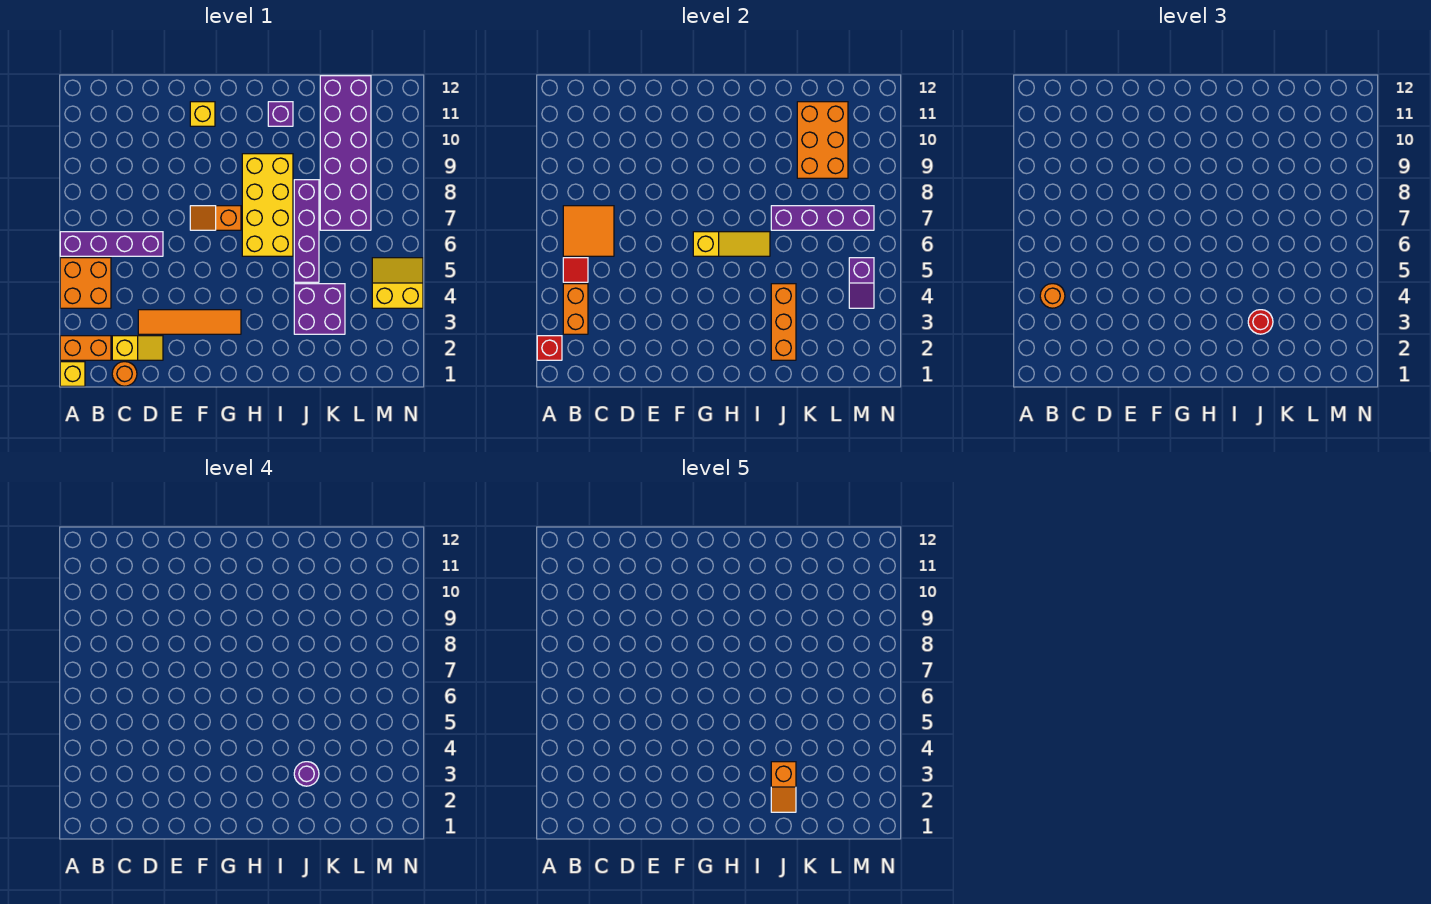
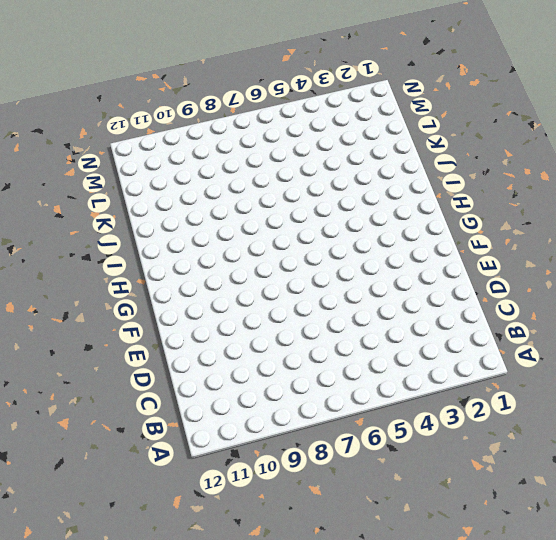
none -> yellow 1x1 brick [60,362,85,386]
none -> orange 1x2 brick [60,336,111,360]
none -> orange 2x2 brick [60,258,111,308]

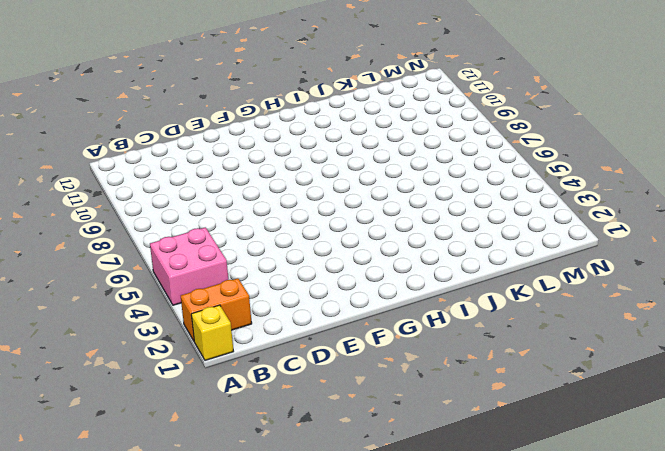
pink 2x2 brick [150,227,228,305] -> orange 2x2 brick [60,258,111,308]
none -> purple 1x4 brick [60,232,163,256]
none -> orange 1x1 round brick [112,362,137,386]
none -> yellow 1x2 slope [112,336,163,360]

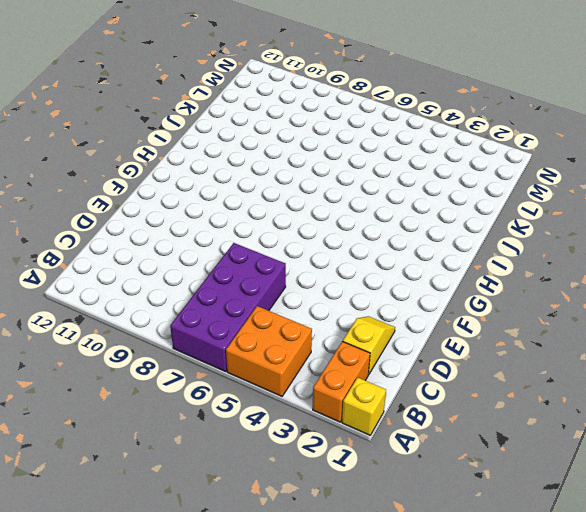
purple 2x4 brick [170,243,286,372] -> purple 1x4 brick [60,232,163,256]
none -> orange 1x1 round brick [112,362,137,386]
none -> orange 1x4 tile [138,310,241,334]
none -> orange 1x2 slope [190,206,241,230]

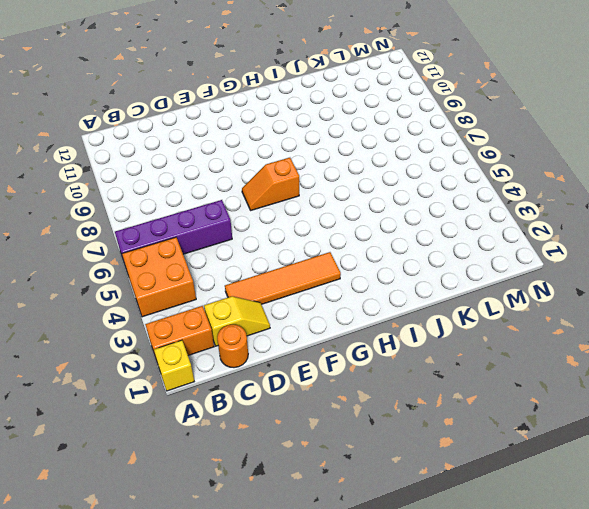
none -> yellow 1x1 brick [190,102,215,126]
none -> yellow 2x4 brick [242,154,293,256]
none -> purple 1x1 brick [268,102,293,126]

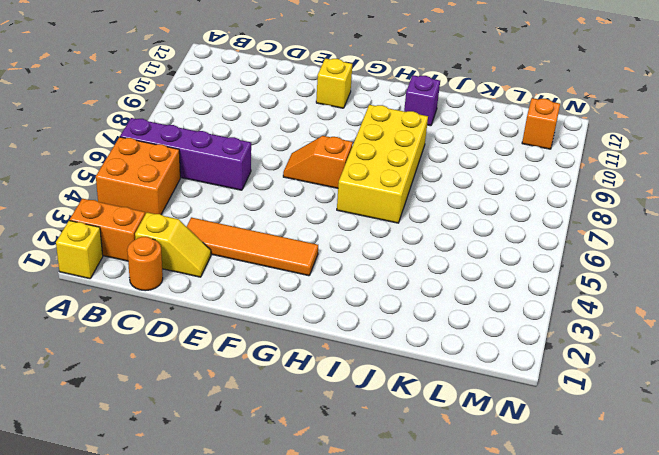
orange 1x1 brick [522,98,560,149] -> none
none -> purple 2x2 brick [294,284,345,334]
none -> purple 1x4 brick [294,180,319,282]
none -> purple 2x6 brick [320,76,371,230]

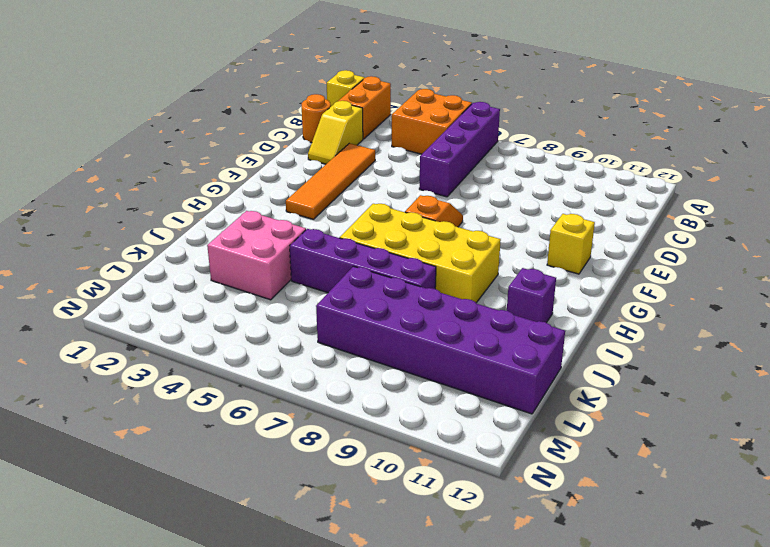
pink 2x2 brick [207,211,306,300] -> purple 2x2 brick [294,284,345,334]
none -> yellow 2x2 slope [372,258,423,308]
none -> red 1x1 brick [537,336,562,360]
none -> orange 1x2 brick [563,284,588,334]

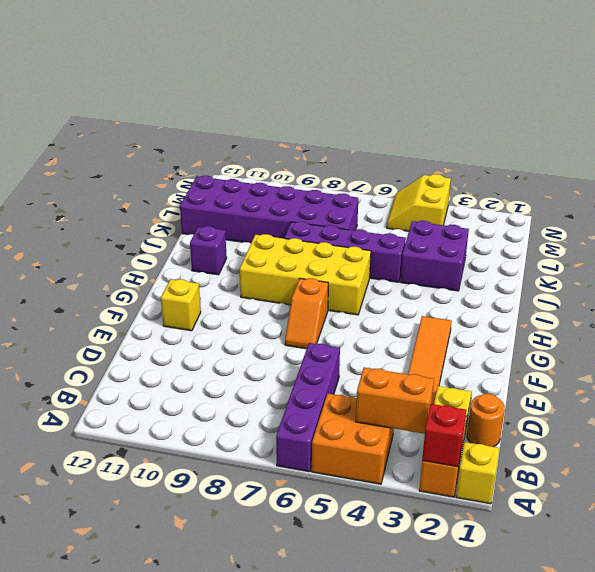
none -> red 1x1 tile [563,258,588,282]
none -> orange 2x2 tile [563,206,614,256]
none -> yellow 1x3 slope [693,232,770,256]

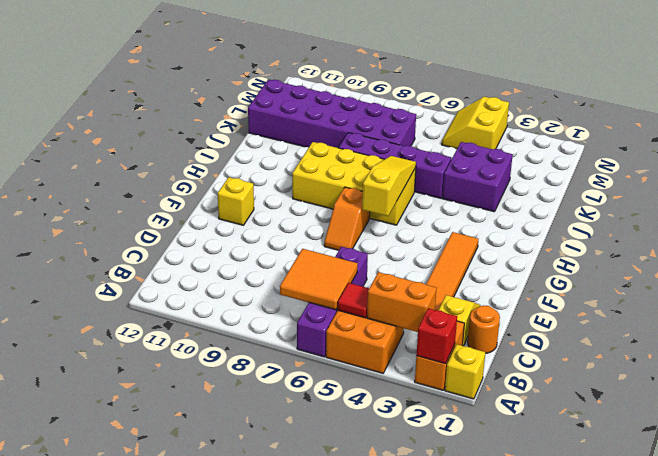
none -> purple 1x1 brick [268,102,293,126]
none -> orange 1x3 brick [771,284,796,360]
none -> purple 1x4 brick [771,206,874,230]

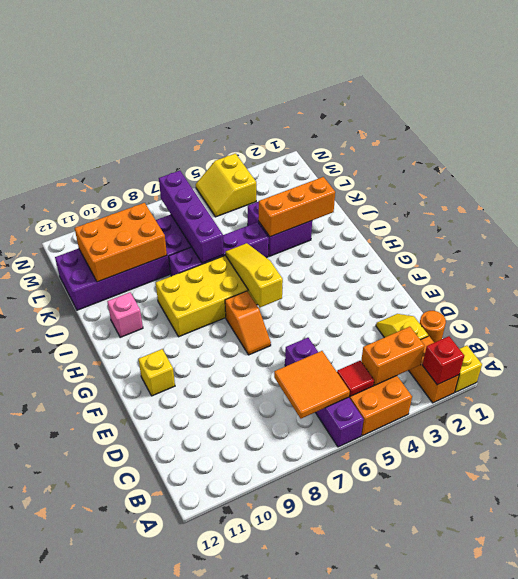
pink 1x1 brick [107,293,143,338] -> purple 1x1 brick [268,102,293,126]
none -> orange 1x4 tile [138,310,241,334]
none -> purple 1x2 slope [849,258,874,308]
none -> orange 1x1 round brick [1040,284,1065,308]

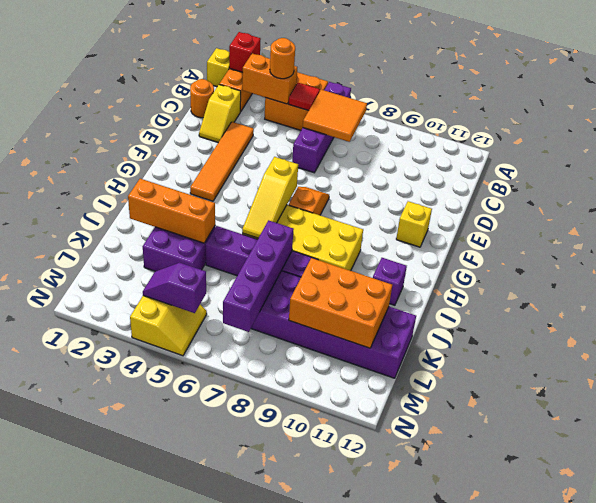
none -> red 1x1 round brick [1248,310,1273,334]
none -> purple 1x1 round brick [294,762,319,786]
none -> orange 1x2 slope [771,762,796,812]

